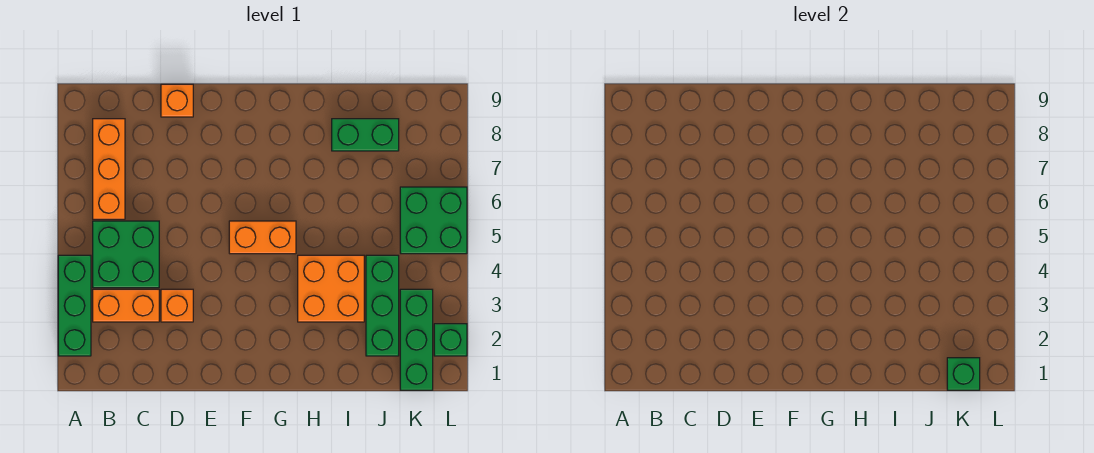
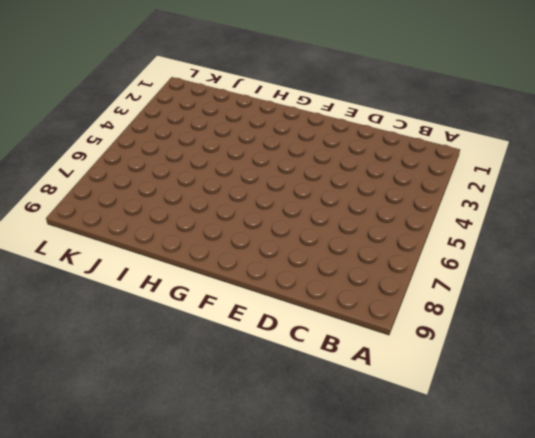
none -> green 1x3 brick [58,255,91,356]
none -> orange 1x2 brick [93,289,159,322]
none -> green 2x2 brick [93,221,159,288]

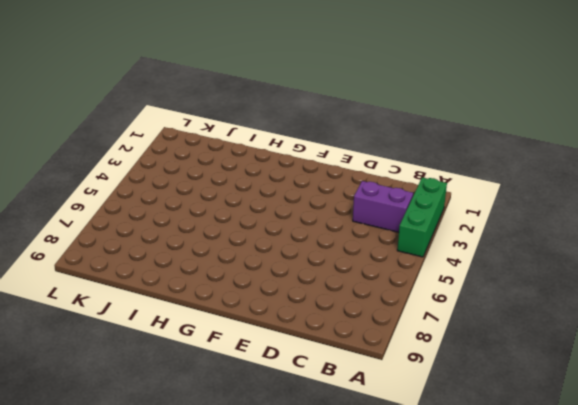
purple 1x2 brick [353,181,413,232] -> orange 1x2 brick [93,289,159,322]
none -> green 2x2 brick [93,221,159,288]
none -> orange 1x3 brick [93,119,125,219]
none -> orange 1x1 brick [161,289,193,322]

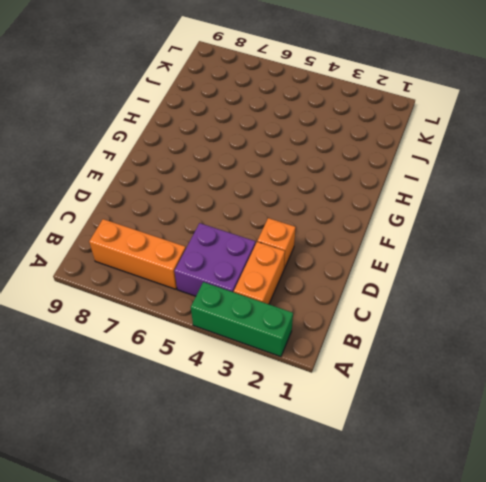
purple 2x2 brick [175,223,256,296] -> green 2x2 brick [93,221,159,288]
none -> orange 1x1 brick [161,84,193,117]
none -> orange 1x2 brick [229,221,296,254]
none -> orange 2x2 brick [298,255,364,322]

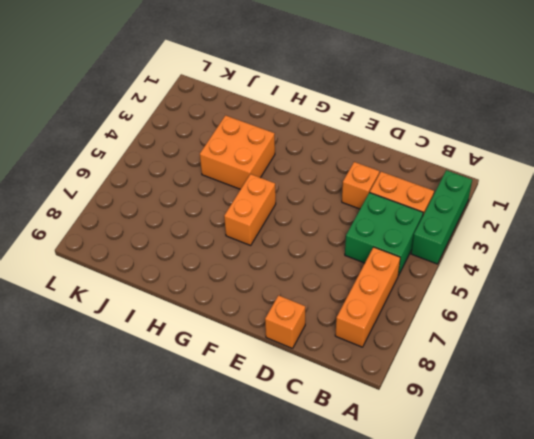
orange 1x2 brick [224,174,276,245] -> orange 1x2 brick turned to [229,221,296,254]
none -> green 1x2 brick [332,119,399,151]
none -> green 1x3 brick [366,255,399,356]
none -> green 1x3 brick [400,289,433,390]

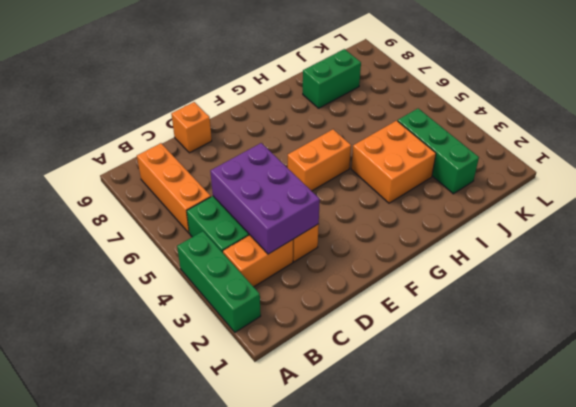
purple 2x3 brick [210,143,320,254] -> none
none -> green 1x3 brick [400,289,433,390]
none -> green 2x2 brick [400,187,467,254]
none -> green 1x1 brick [434,324,467,356]

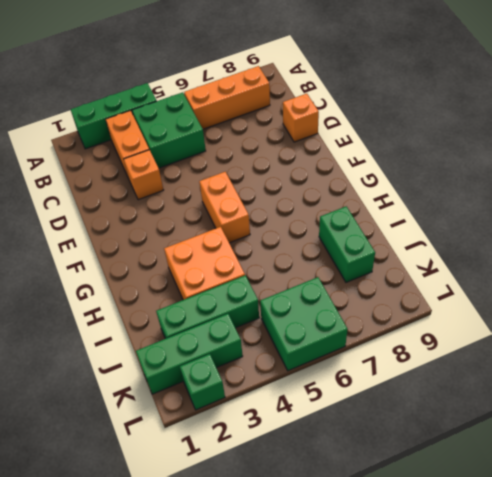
none -> green 1x1 brick [947,358,980,390]

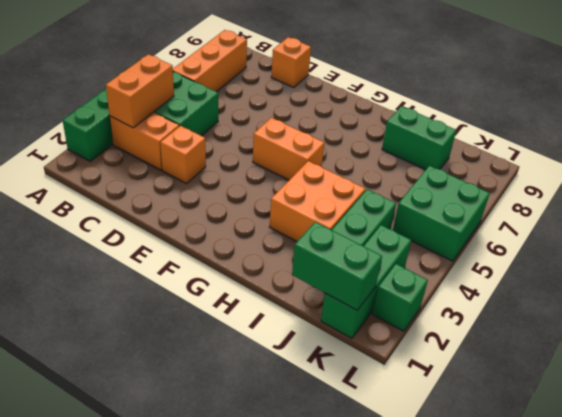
orange 1x2 brick [106,54,174,128] -> none
green 1x2 brick [292,222,382,310] -> green 1x1 brick [947,358,980,390]

